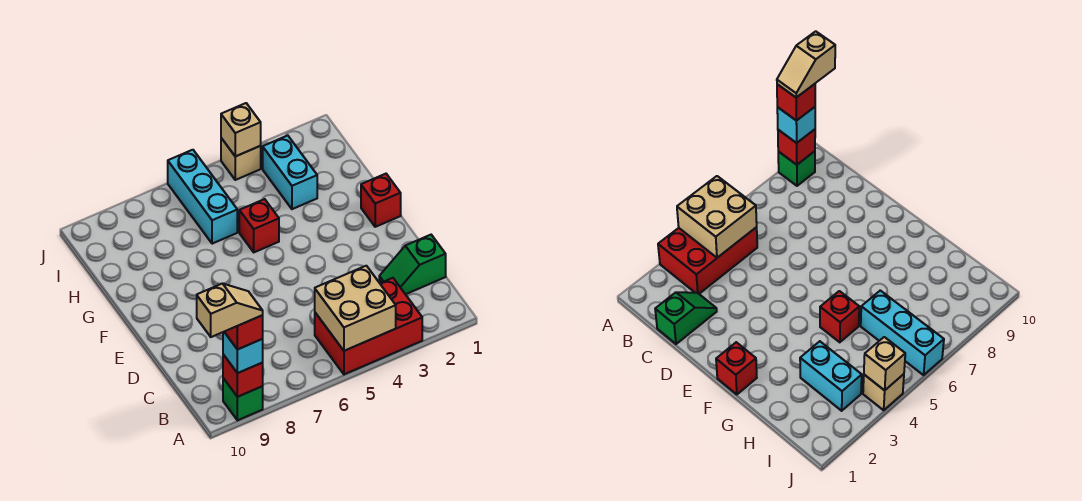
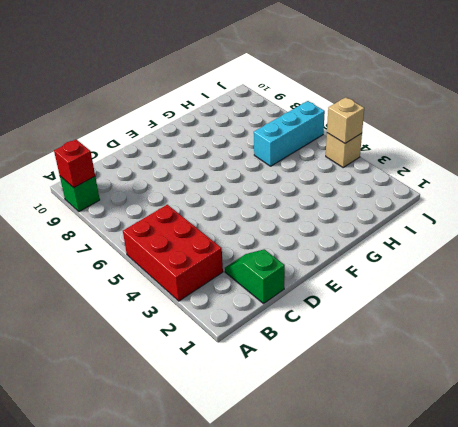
none -> red 1x1 brick [361,174,401,227]
none -> red 1x1 brick [239,199,279,252]
none -> cyan 1x2 brick [263,136,317,209]

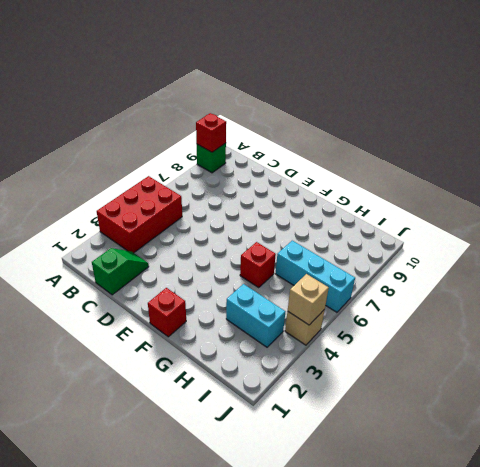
none -> tan 2x2 brick [315,266,396,351]
none -> cyan 1x1 brick [223,332,263,373]
none -> red 1x1 brick [224,315,263,350]

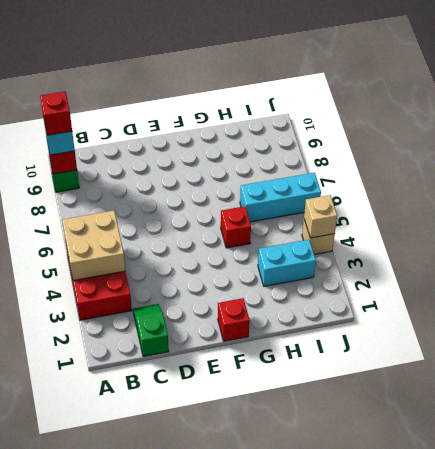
none -> tan 1x2 slope [197,284,263,337]

